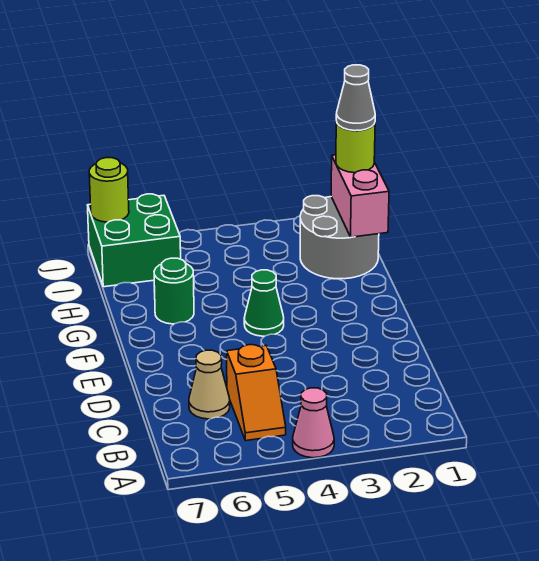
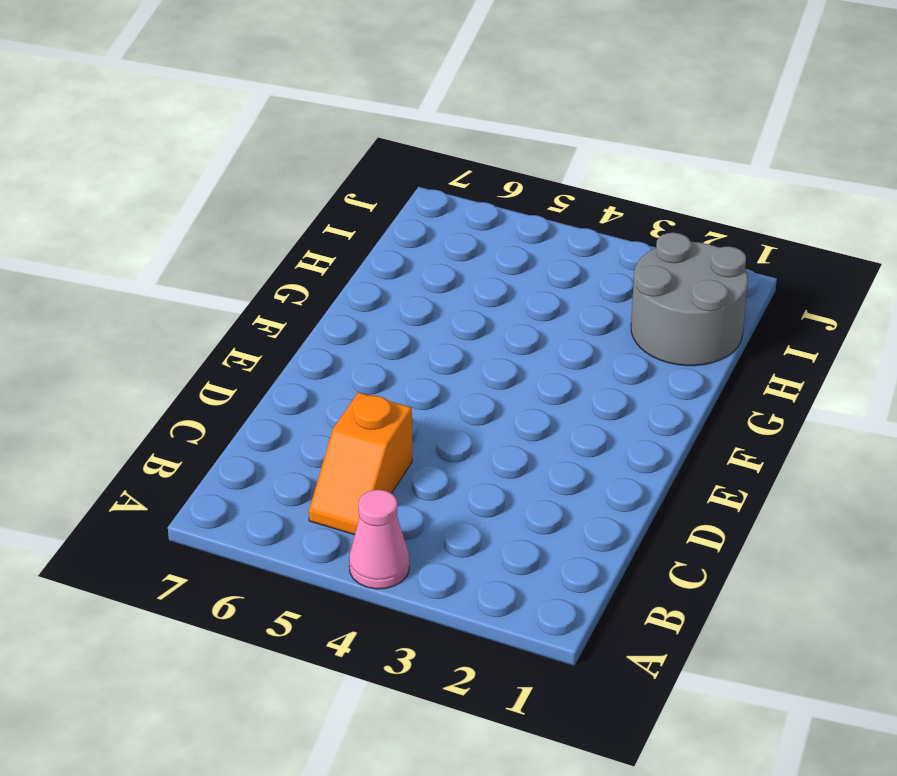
none -> tan 1x1 cone [189,350,230,419]
none -> green 1x1 cone [244,270,284,336]

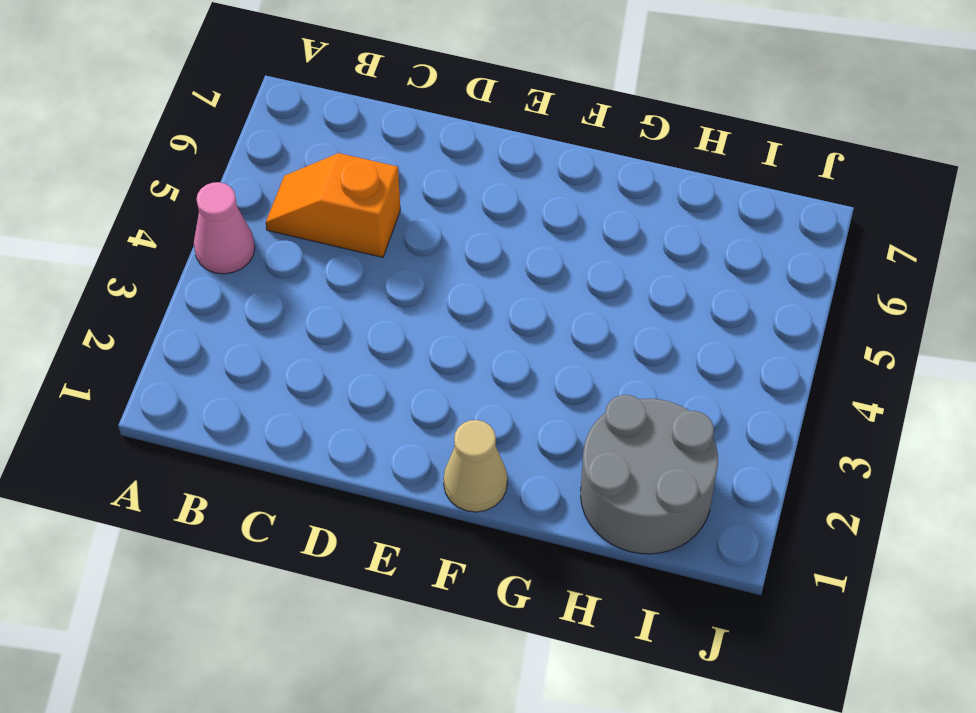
tan 1x1 cone [444,420,507,512] -> tan 1x1 cone moved to [189,350,230,419]
none -> green 1x1 cone [244,270,284,336]
none -> green 1x1 round brick [154,258,194,324]

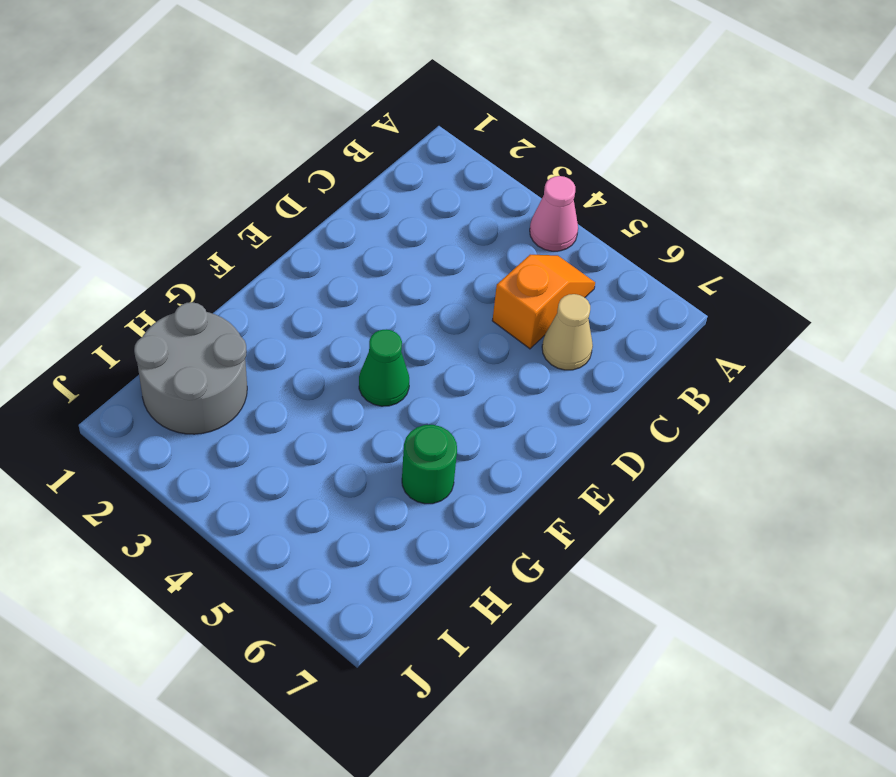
none -> green 2x2 brick [88,194,181,287]
none -> pink 1x2 brick [331,155,389,237]

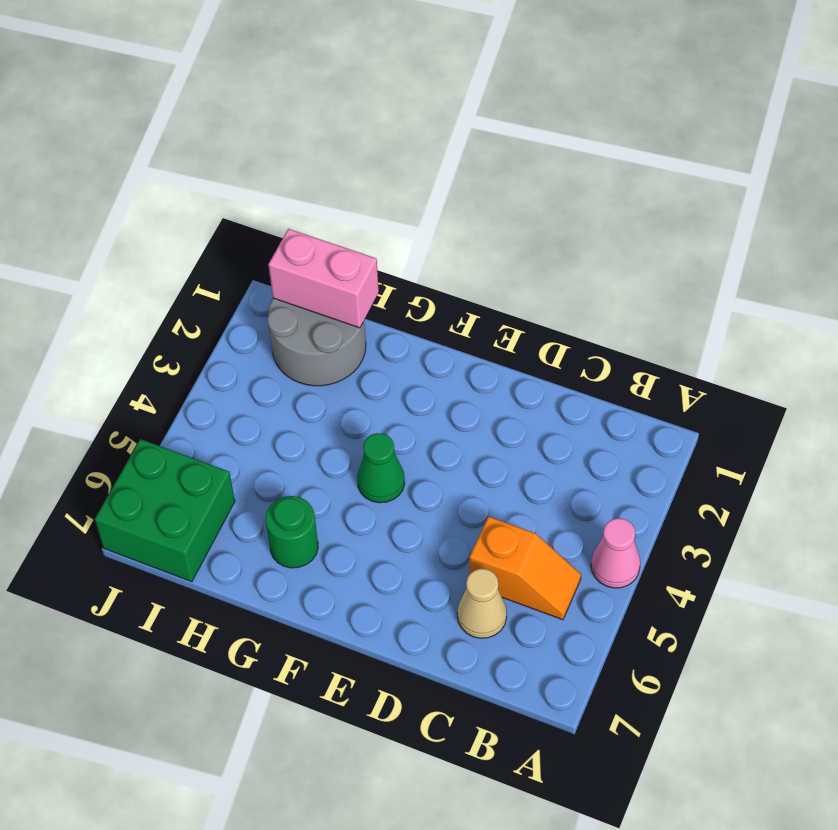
none -> lime 1x1 round brick [89,158,129,222]
none -> lime 1x1 round brick [336,121,375,173]

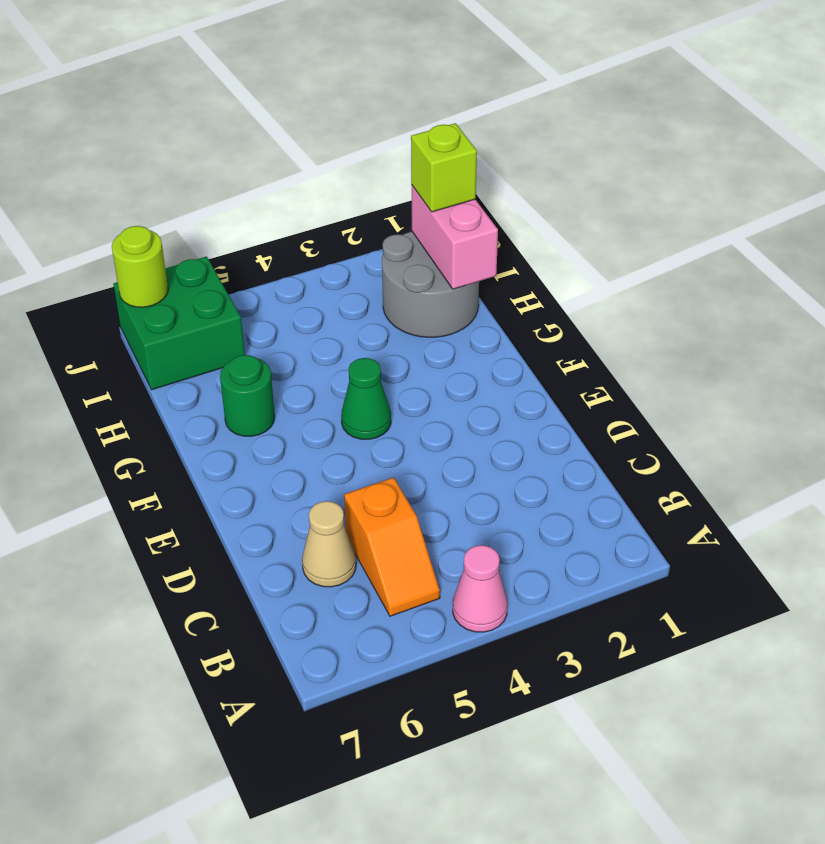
lime 1x1 brick [411,123,477,212] -> lime 1x1 round brick [336,121,375,173]
none -> grey 1x1 cone [336,65,375,131]

